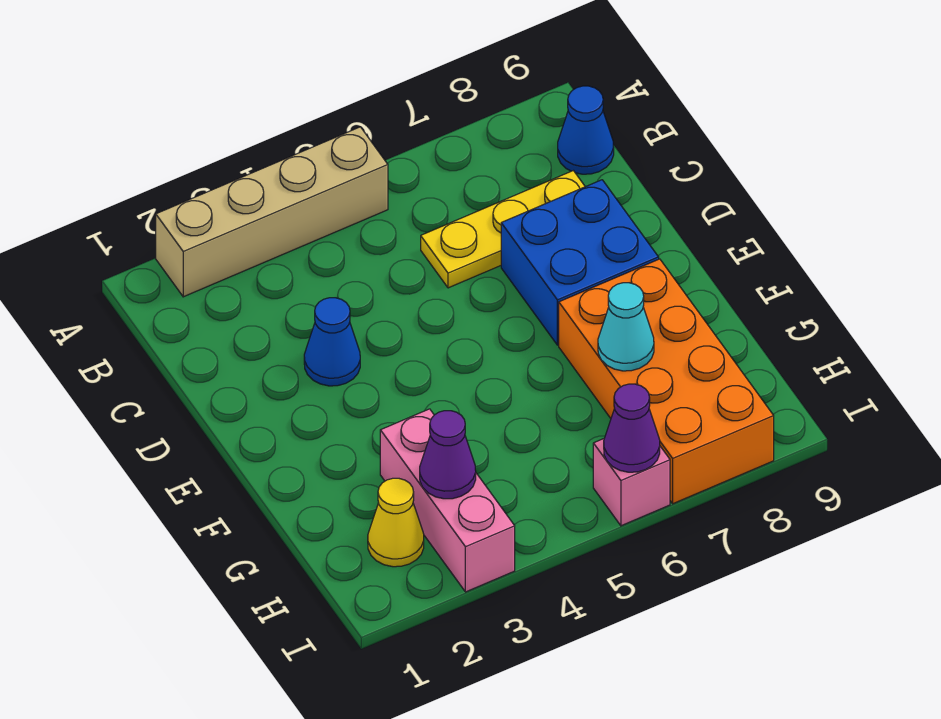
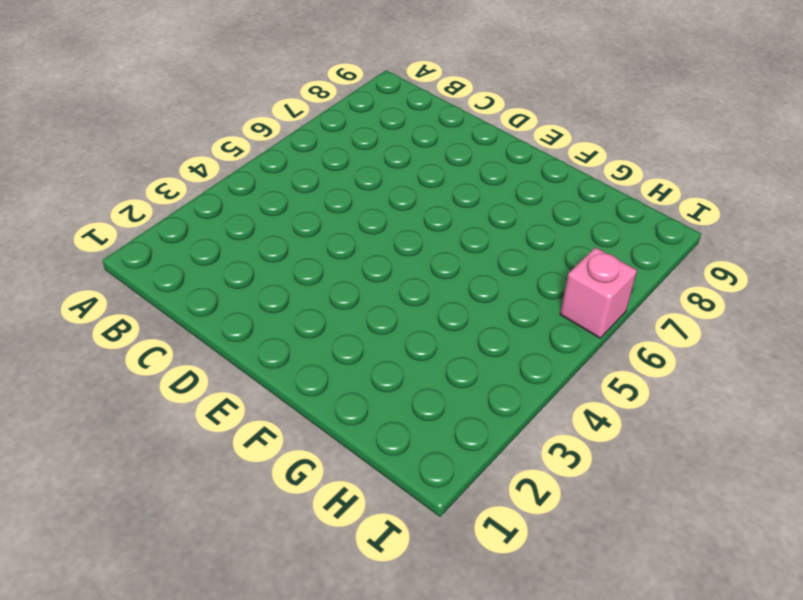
none -> tan 1x4 brick [156,127,388,297]
none -> blue 1x1 cone [558,86,614,174]
none -> yellow 1x3 plate [421,171,585,288]

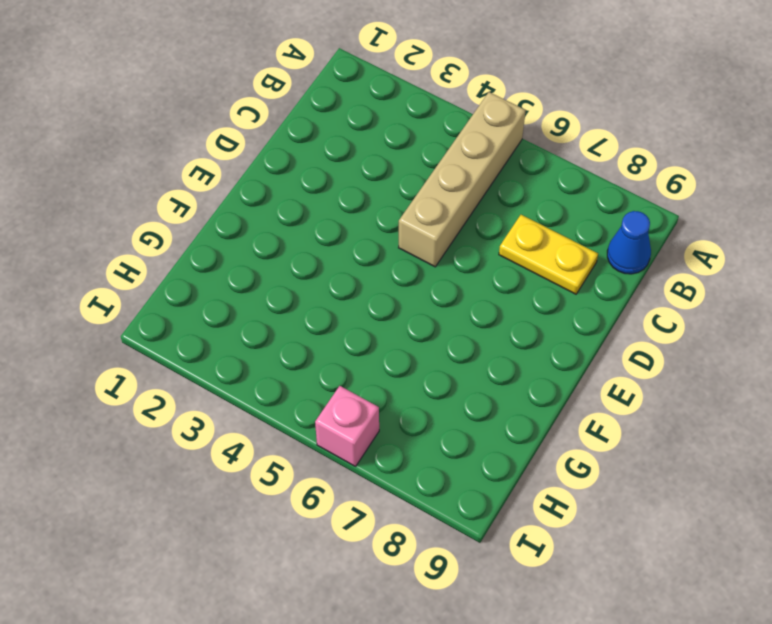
tan 1x4 brick [399,92,526,267] -> tan 1x4 brick turned to [156,127,388,297]
yellow 1x2 plate [499,215,598,294] -> yellow 1x3 plate [421,171,585,288]
none -> blue 1x1 cone [304,298,360,386]
none -> blue 2x2 brick [501,180,659,345]
none -> orange 2x4 brick [559,259,774,504]

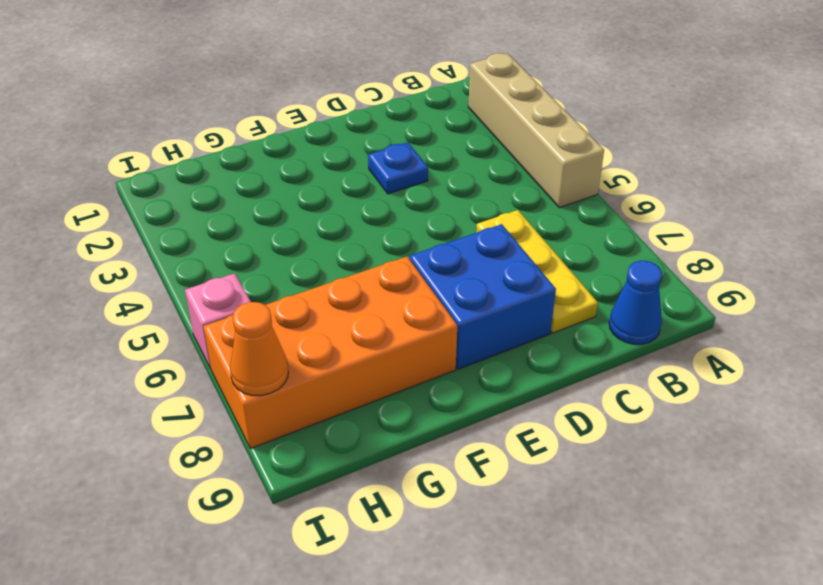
blue 1x1 plate [368,142,428,194] -> blue 1x1 cone [304,298,360,386]
orange 1x1 cone [230,302,288,395] -> none
none -> pink 1x3 brick [380,409,515,592]
none -> yellow 1x1 cone [368,478,424,567]
none -> cyan 1x1 cone [598,283,654,371]

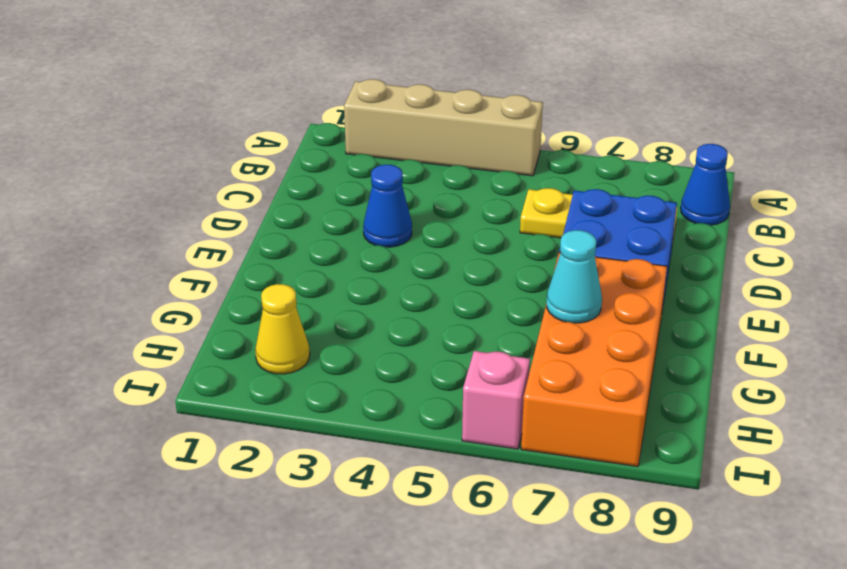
none -> pink 1x3 brick [380,409,515,592]
none -> purple 1x1 cone [420,411,476,499]
none -> purple 1x1 cone [604,384,660,472]

